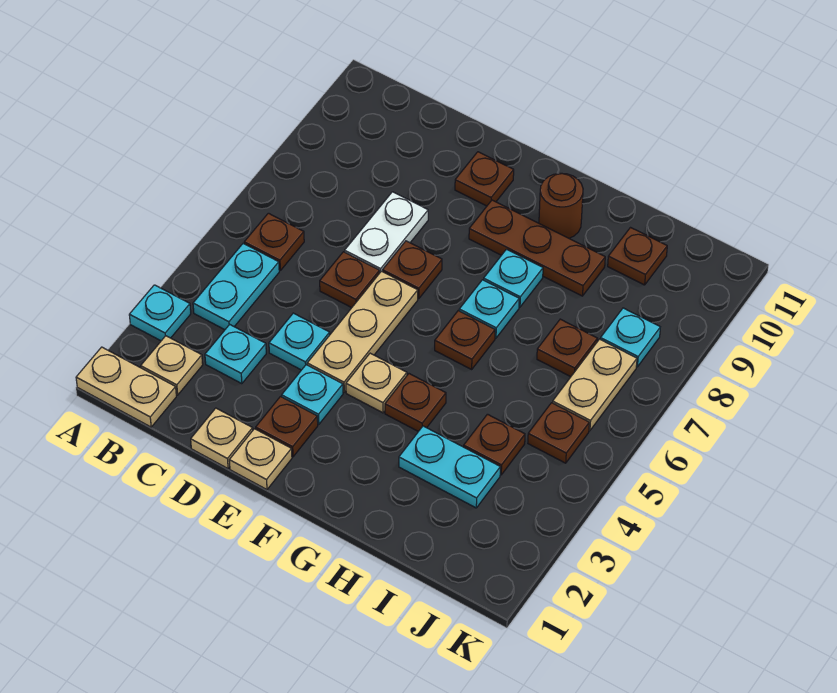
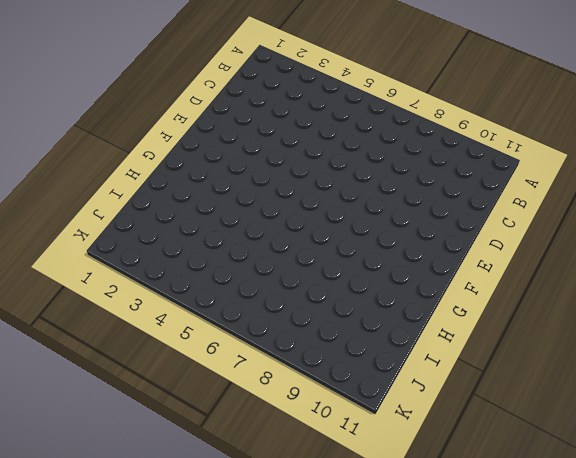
none -> tan 1x2 plate [76,347,176,427]
none -> cyan 1x1 plate [129,285,191,341]
none -> tan 1x1 plate [141,336,203,395]
none -> cyan 1x2 plate [193,243,279,330]

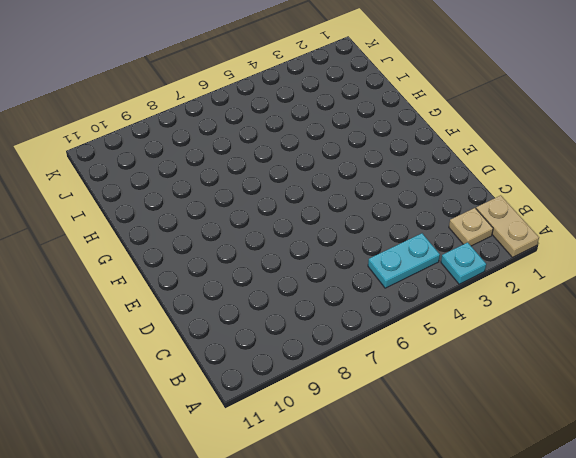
none -> brown 1x1 plate [244,213,304,270]
none -> cyan 1x1 plate [205,324,266,384]
none -> tan 1x1 plate [191,408,253,468]
none -> cyan 1x1 plate [269,313,330,370]

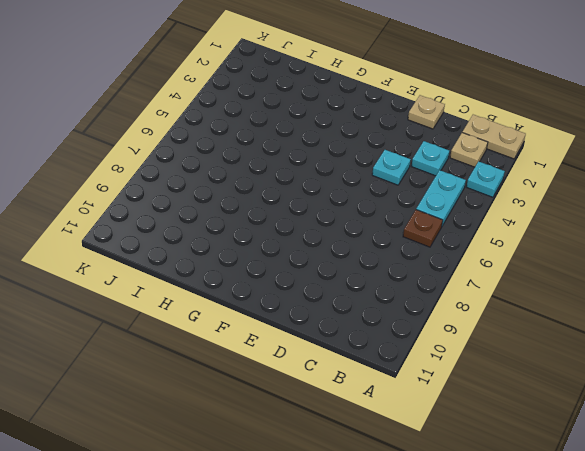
none -> brown 1x1 plate [320,252,380,308]
none -> white 1x2 plate [345,192,428,272]
none -> tan 1x1 plate [229,429,292,490]
none -> brown 1x1 plate [256,397,318,457]

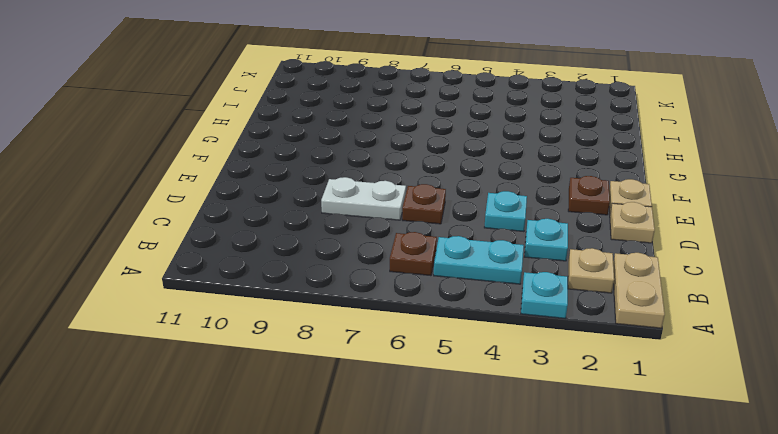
none -> cyan 1x1 plate [282,365,343,424]
none -> tan 1x3 plate [307,271,418,392]
none -> brown 1x1 plate [383,241,442,299]
none -> brown 1x1 plate [455,152,514,206]

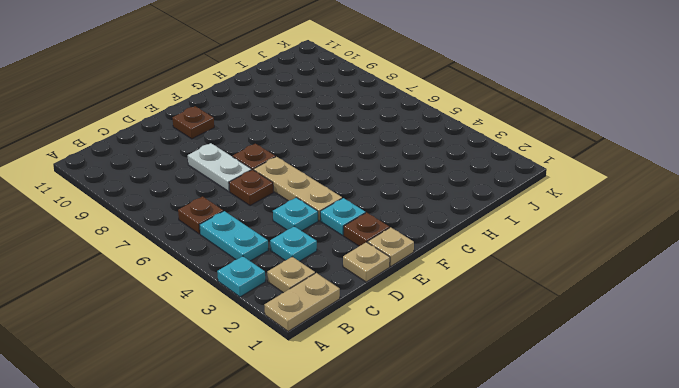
none -> tan 1x1 plate [346,353,407,413]
none -> brown 1x3 plate [469,200,605,296]
none -> brown 1x1 plate [385,374,446,431]
none -> brown 1x1 plate [435,311,495,369]

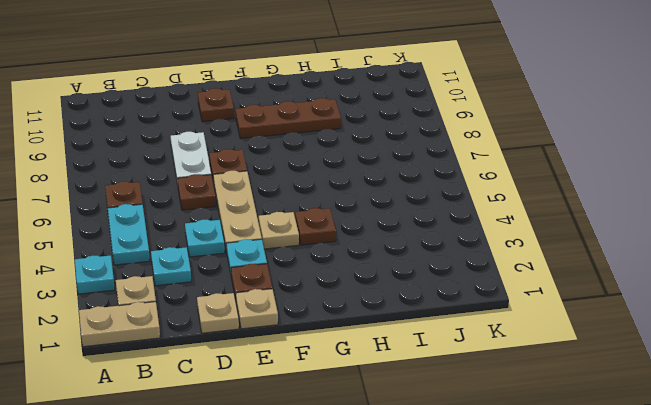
none -> brown 1x1 plate [435,311,495,369]
none -> cyan 1x1 plate [459,280,519,338]
none -> cyan 1x1 plate [484,249,543,307]
none -> brown 1x1 round brick [539,173,583,238]

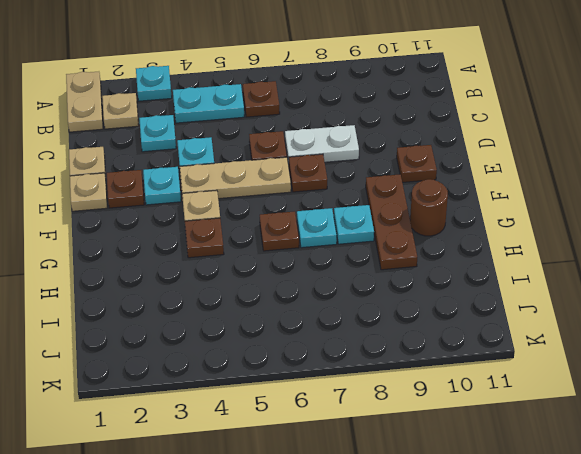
none -> cyan 1x2 plate [399,426,500,508]
none -> brown 1x1 plate [464,414,525,475]
none -> brown 1x1 plate [537,319,597,377]
none -> brown 1x1 plate [608,228,667,285]

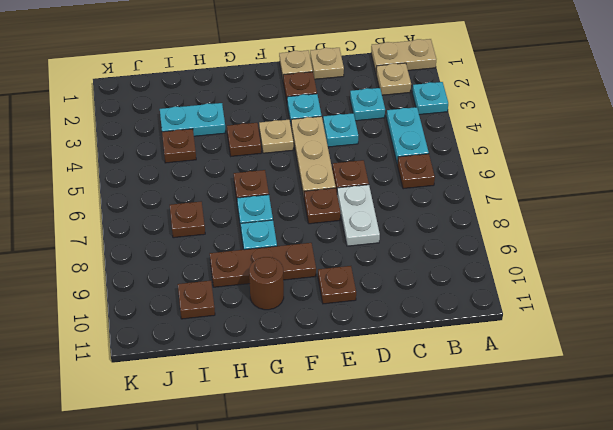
none -> brown 1x1 plate [528,403,589,463]
none -> tan 1x2 plate [553,339,637,431]
none -> cyan 1x1 plate [600,308,660,367]

